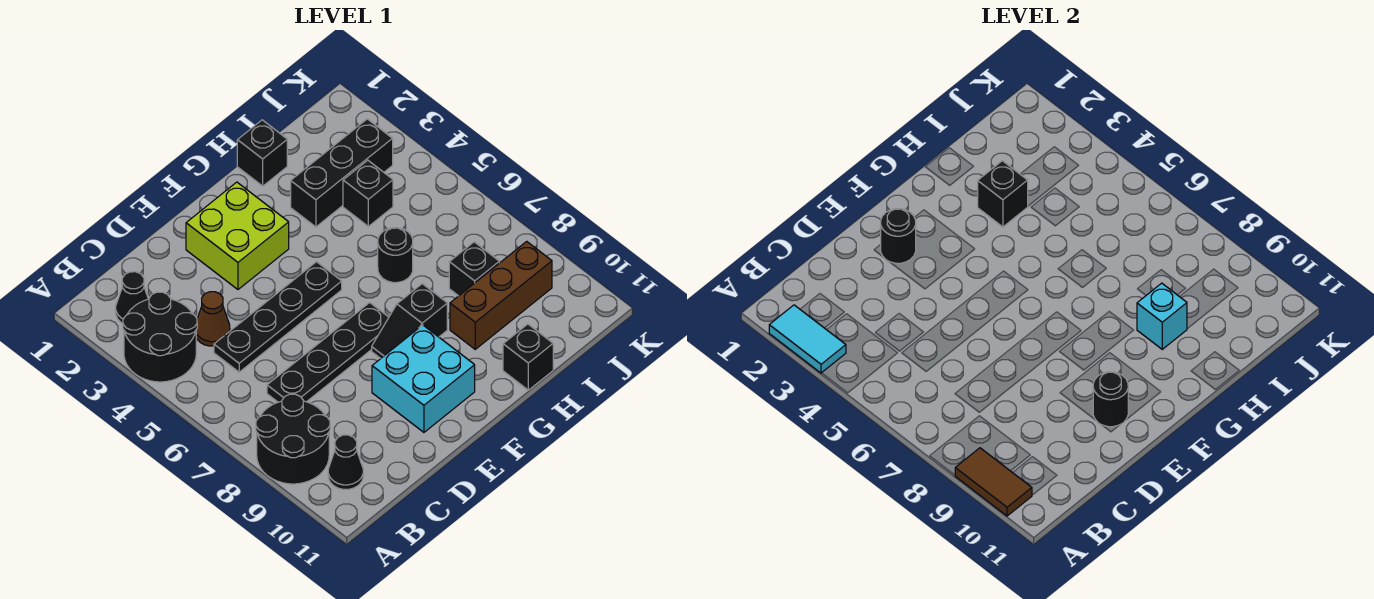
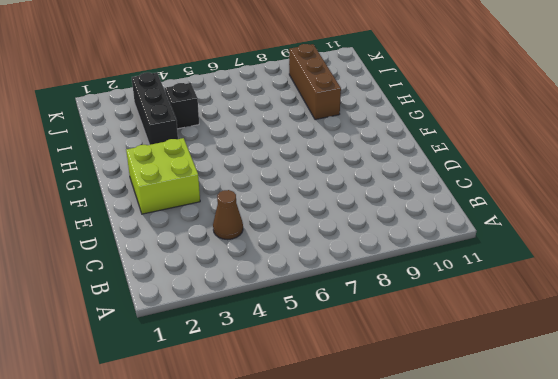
none -> black 2x2 round brick [123,292,197,382]
none -> black 2x2 round brick [256,394,330,484]
none -> black 1x1 cone [116,272,148,323]

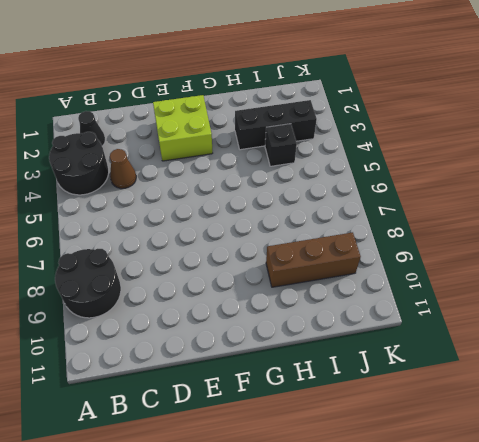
none -> black 1x1 cone [328,435,363,489]
none -> black 1x4 plate [214,262,342,372]
none -> black 1x4 plate [267,303,389,402]

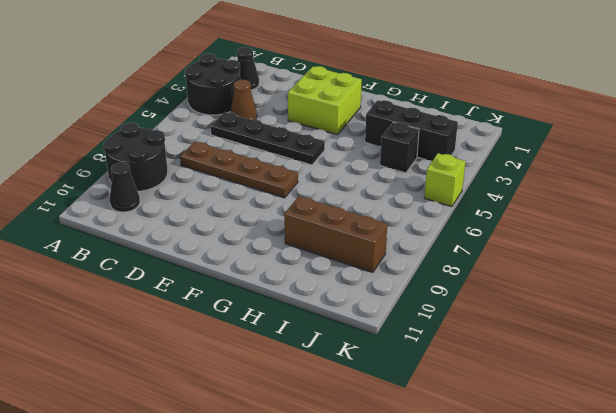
brown 1x4 plate [180,142,298,198] -> black 1x4 plate [267,303,389,402]
lime 1x1 brick [424,153,466,207] -> none
none -> cyan 2x2 brick [372,325,475,432]
none -> black 1x2 slope [372,284,447,358]
none -> black 1x1 brick [237,120,287,186]

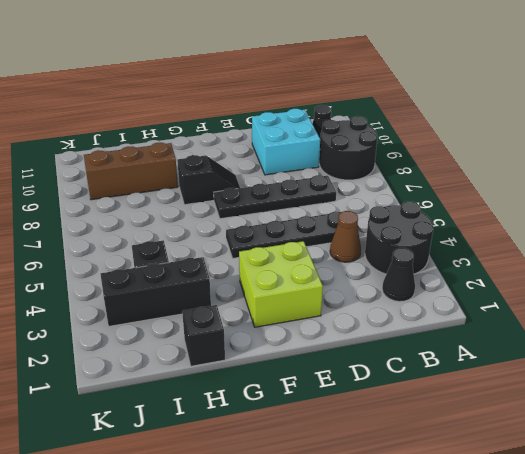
cyan 2x2 brick [252,109,320,175] -> cyan 2x2 brick moved to [372,325,475,432]
none -> black 1x1 round brick [378,228,413,283]
none -> black 1x1 brick [503,324,553,390]
none -> black 1x1 brick [449,242,499,296]

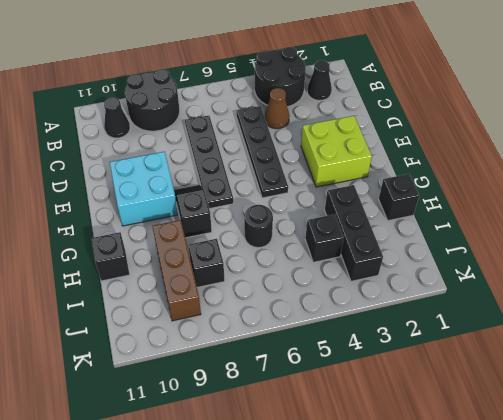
none -> cyan 1x2 tile [769,305,846,373]
none -> brown 1x2 tile [955,448,1032,516]
none -> black 1x1 round brick [881,209,916,263]

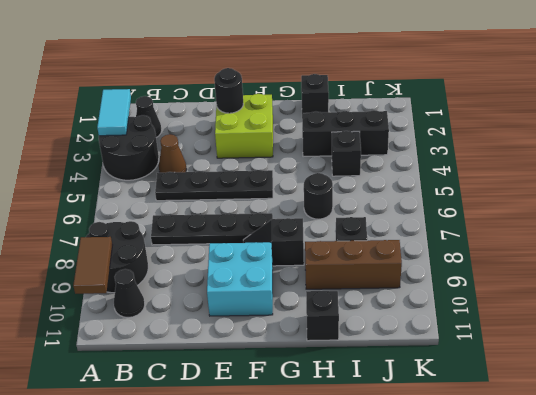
none -> black 1x1 round brick [1093,372,1128,427]
none -> black 1x1 brick [978,161,1028,227]
none -> cyan 1x1 brick [1137,283,1187,349]

